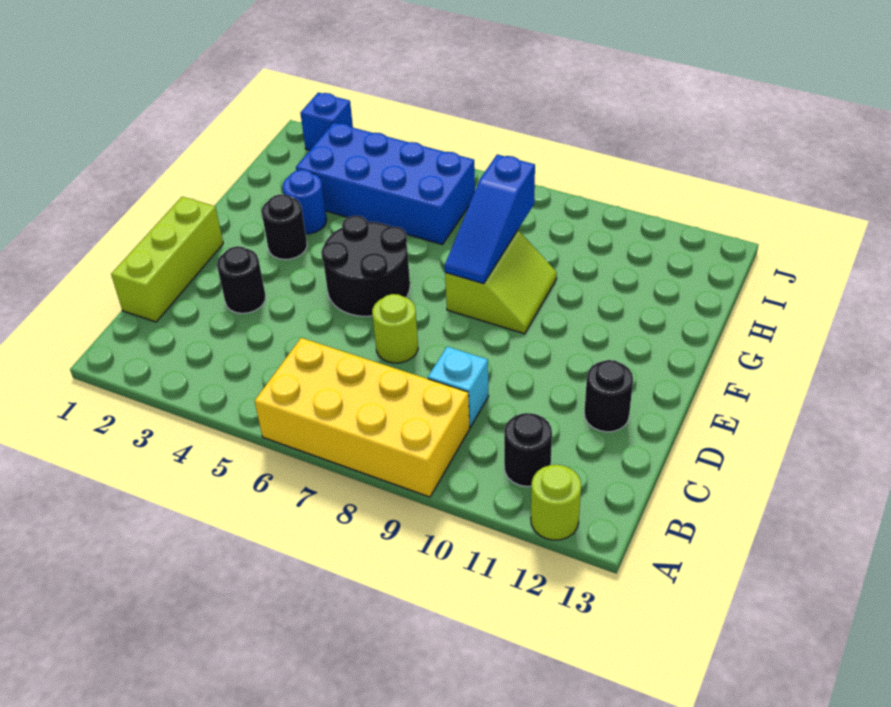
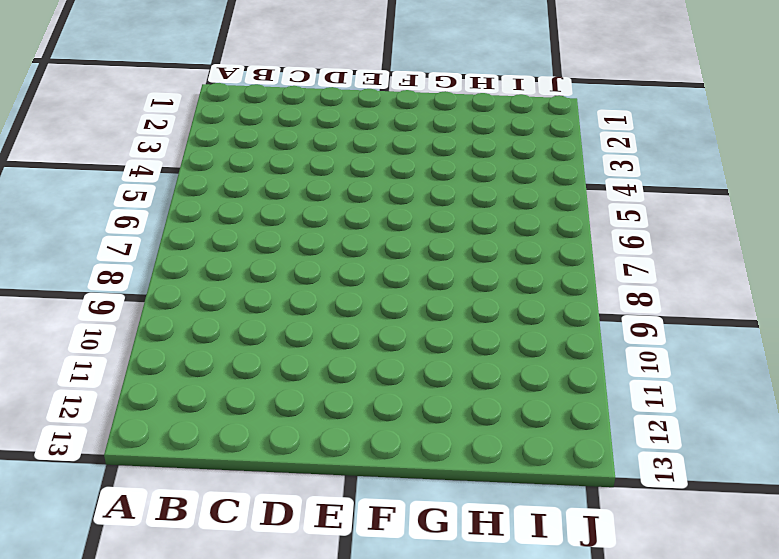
none -> yellow 2x4 brick [255,338,470,497]
none -> lime 1x1 round brick [531,465,581,540]
none -> black 1x1 round brick [504,413,552,486]

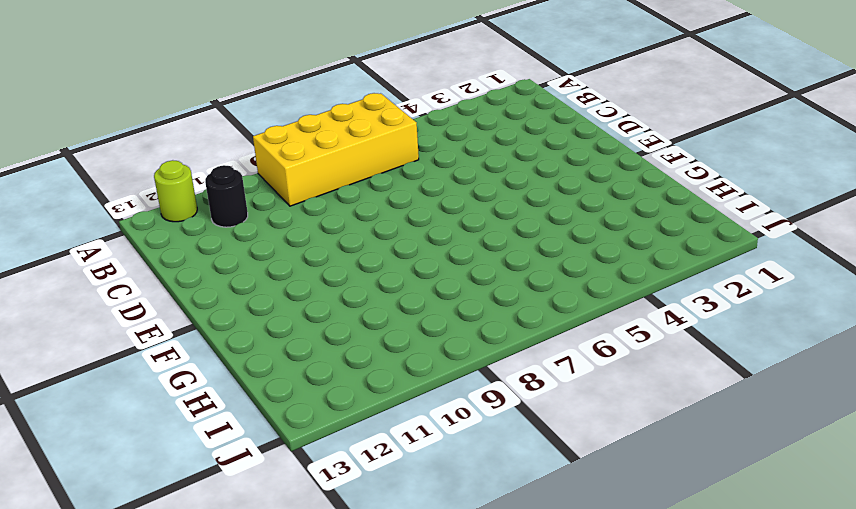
none -> lime 1x3 brick [111,197,223,322]
none -> cyan 1x1 brick [428,347,489,427]
none -> black 1x1 round brick [217,246,266,313]

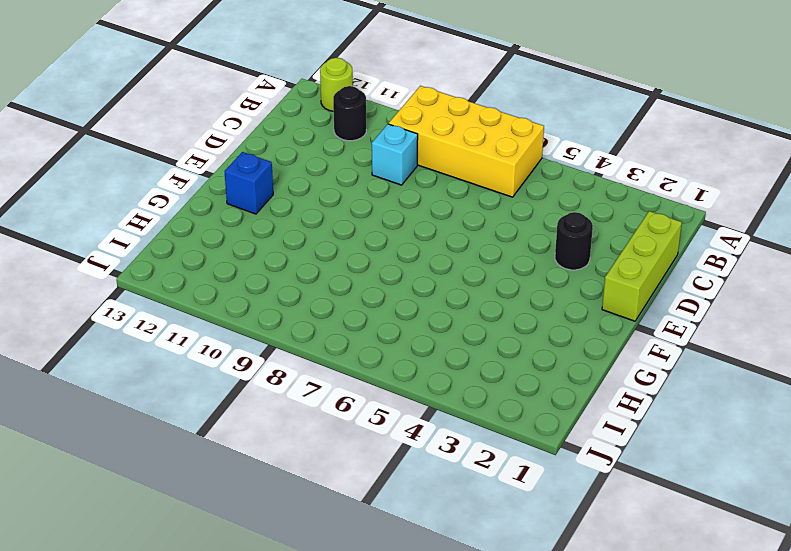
blue 1x1 brick [225,152,273,214] -> blue 1x1 brick moved to [300,93,353,150]
none -> lime 1x1 round brick [372,294,418,363]
none -> black 1x1 round brick [584,360,633,432]
none -> black 2x2 round brick [321,216,410,316]

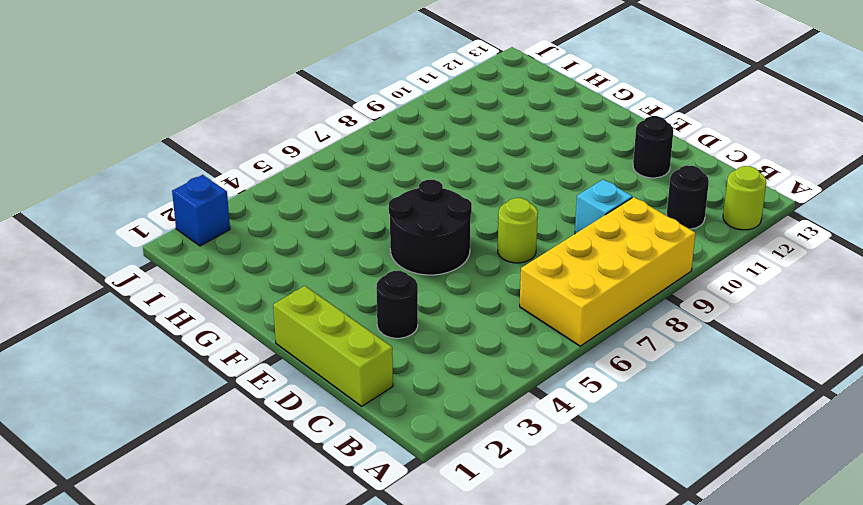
none -> black 1x1 round brick [262,194,307,259]
none -> lime 2x2 slope [445,230,557,334]
none -> blue 1x1 round brick [283,170,327,234]

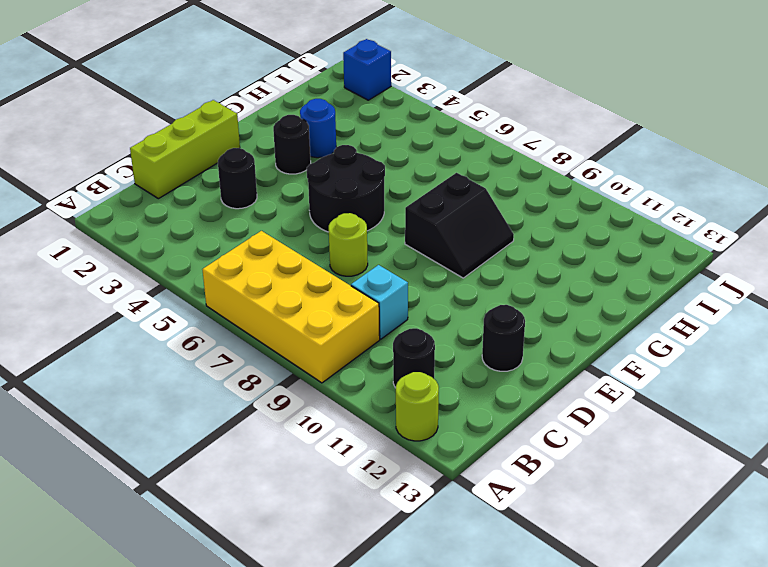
black 2x2 slope [405,173,514,278] -> lime 2x2 slope [445,230,557,334]
none -> blue 2x4 brick [296,123,475,244]
none -> blue 1x3 slope [445,155,535,284]

